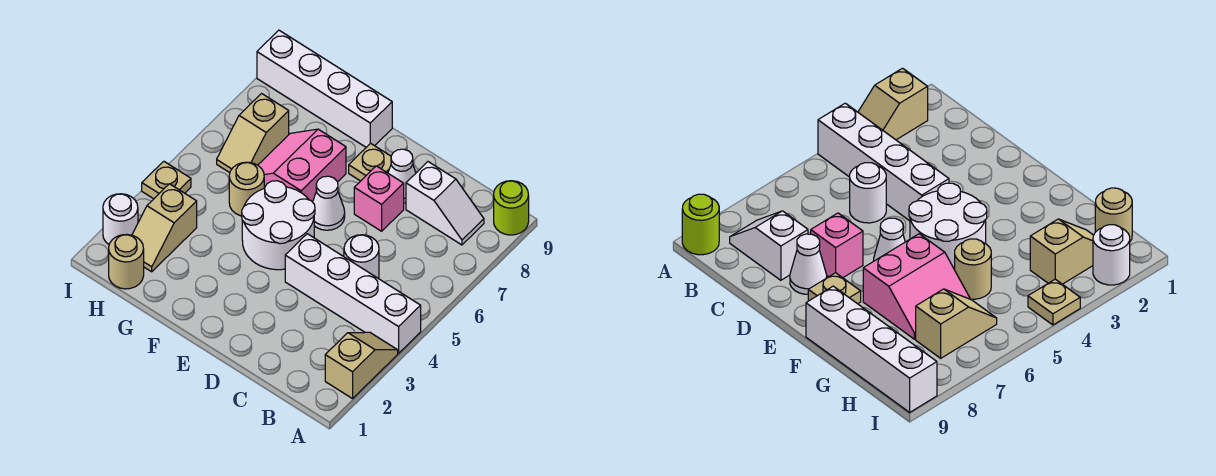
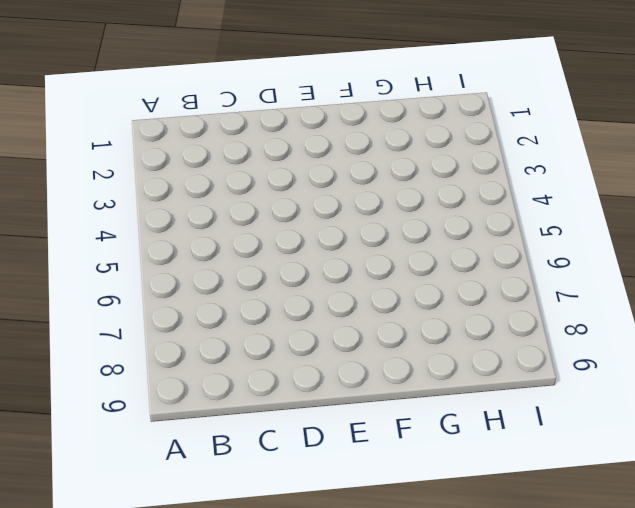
none -> tan 1x2 slope [325,332,398,399]
none -> white 1x4 brick [285,234,421,353]
none -> lime 1x1 round brick [494,181,529,235]

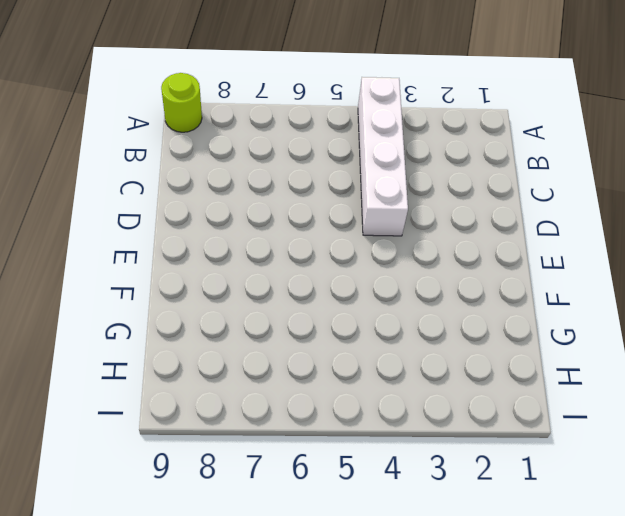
none -> tan 1x2 slope [325,332,398,399]
none -> white 1x2 slope [406,162,484,245]
none -> white 1x1 round brick [344,235,379,278]

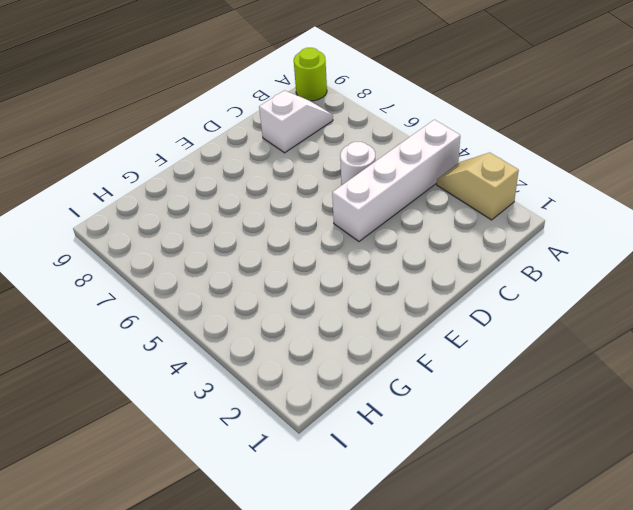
none -> pink 1x1 brick [354,166,404,231]
none -> white 1x1 cone [388,149,416,203]
none -> white 2x2 round brick [242,181,315,270]

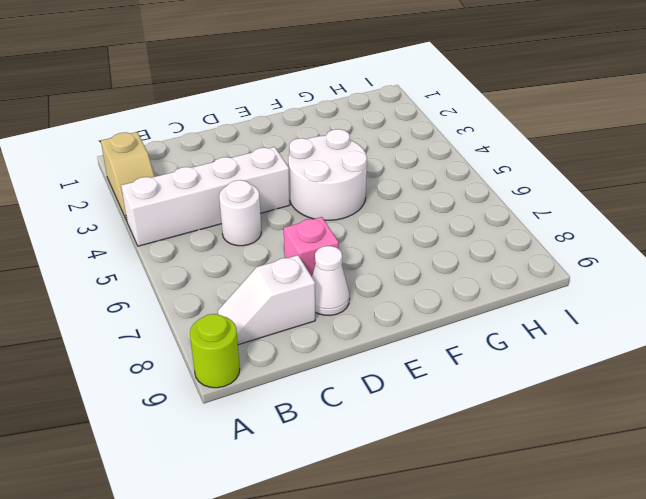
none -> white 1x1 cone [313,176,345,230]
none -> tan 1x1 plate [349,143,391,181]
none -> pink 2x2 slope [258,129,346,202]

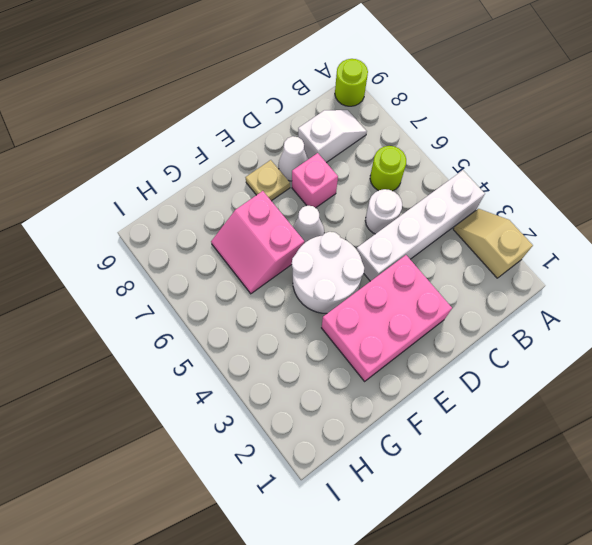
lime 1x1 round brick [370,146,406,191] -> none
pink 2x3 brick [322,255,452,382] -> none
none -> white 1x4 brick [257,30,392,147]
none -> tan 1x1 round brick [229,162,264,216]
none -> tan 1x1 round brick [109,234,144,289]

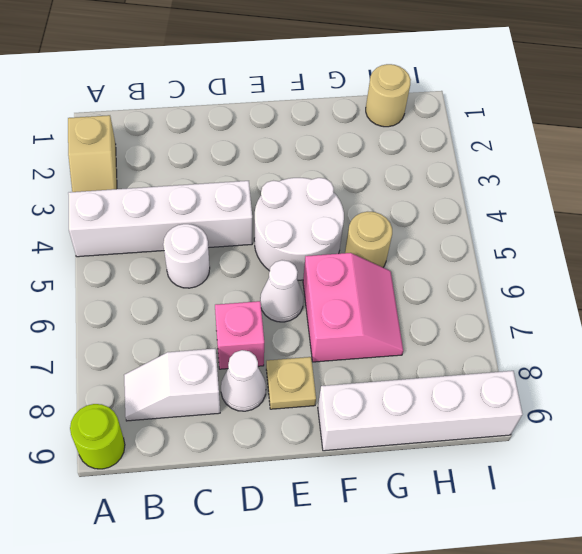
none -> tan 1x2 slope [132,184,197,272]
none -> tan 1x2 slope [217,94,289,173]
none -> white 1x1 round brick [103,194,138,244]

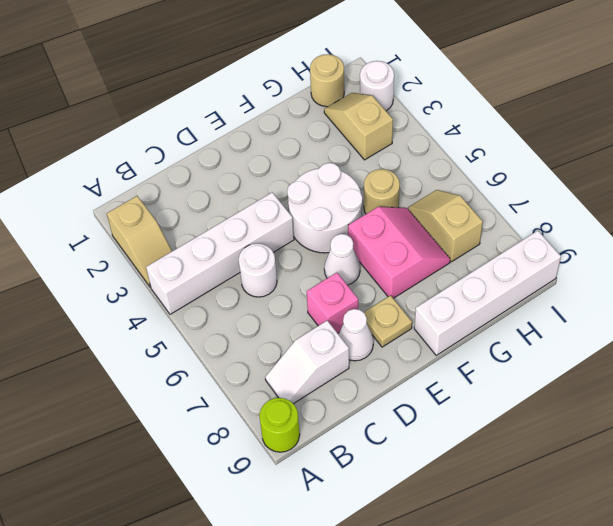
none -> tan 1x1 plate [142,161,191,199]

